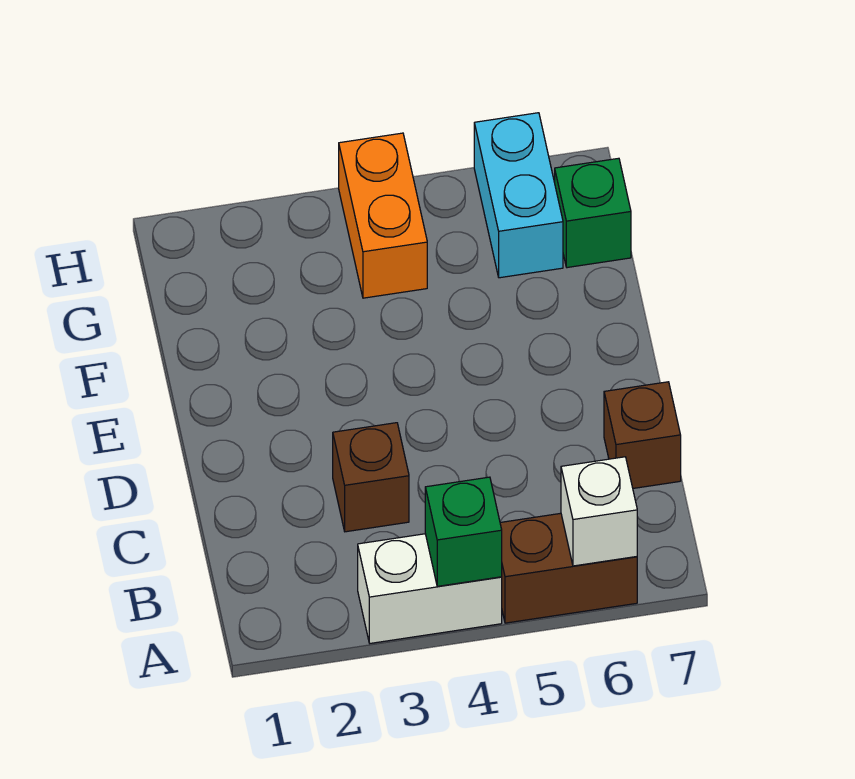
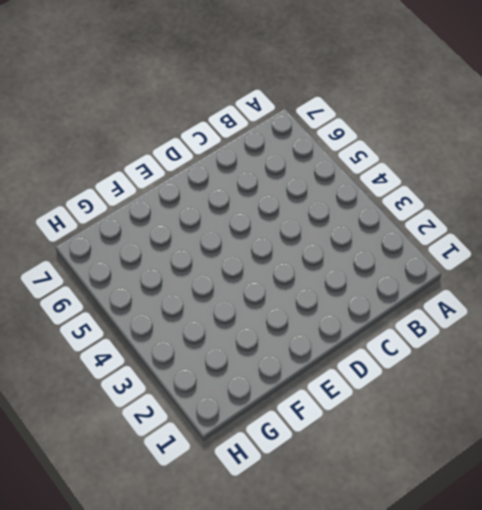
none -> white 1x2 brick [358,534,502,643]
none -> brown 1x2 brick [500,513,637,623]

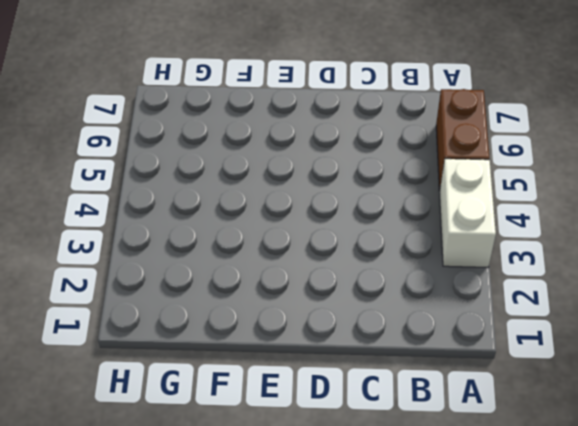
none -> brown 1x1 brick [333,423,409,532]
none -> brown 1x1 brick [604,382,681,488]

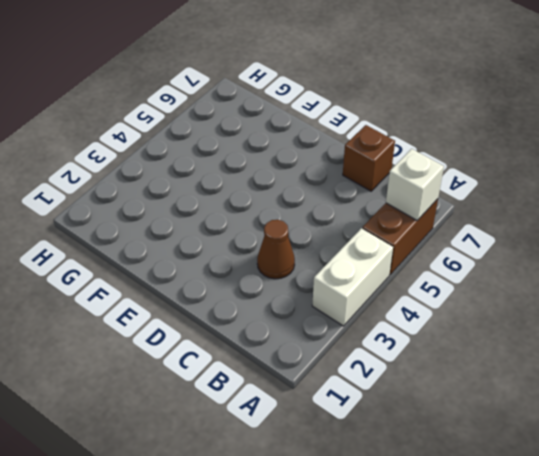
brown 1x1 cone [257,220,295,279] -> brown 1x1 brick [333,423,409,532]
none -> orange 1x2 brick [339,133,427,298]
none -> cyan 1x2 brick [474,113,563,278]

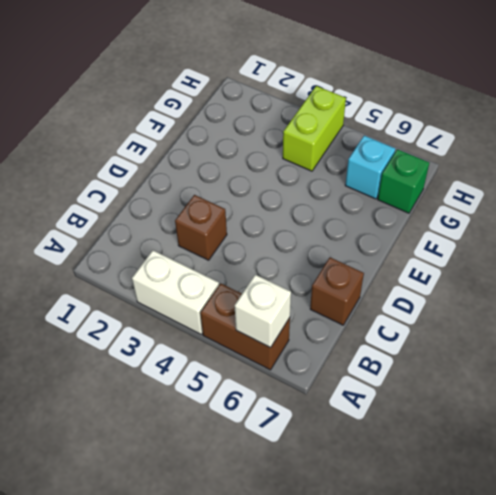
lime 1x2 brick [283,86,346,171] -> orange 1x2 brick [339,133,427,298]
cyan 1x1 brick [345,136,395,199] -> cyan 1x2 brick [474,113,563,278]
none -> green 1x1 brick [425,477,502,586]

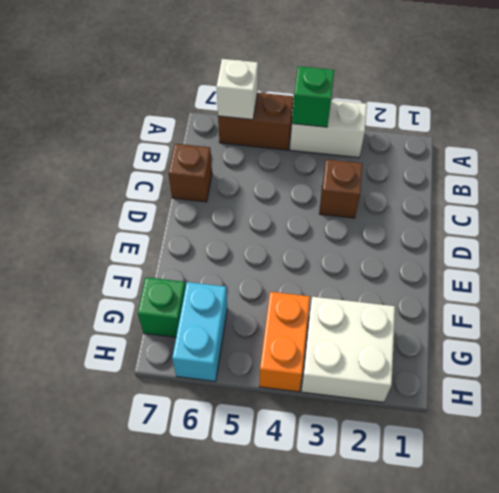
white 2x2 brick [301,297,395,402] -> none

